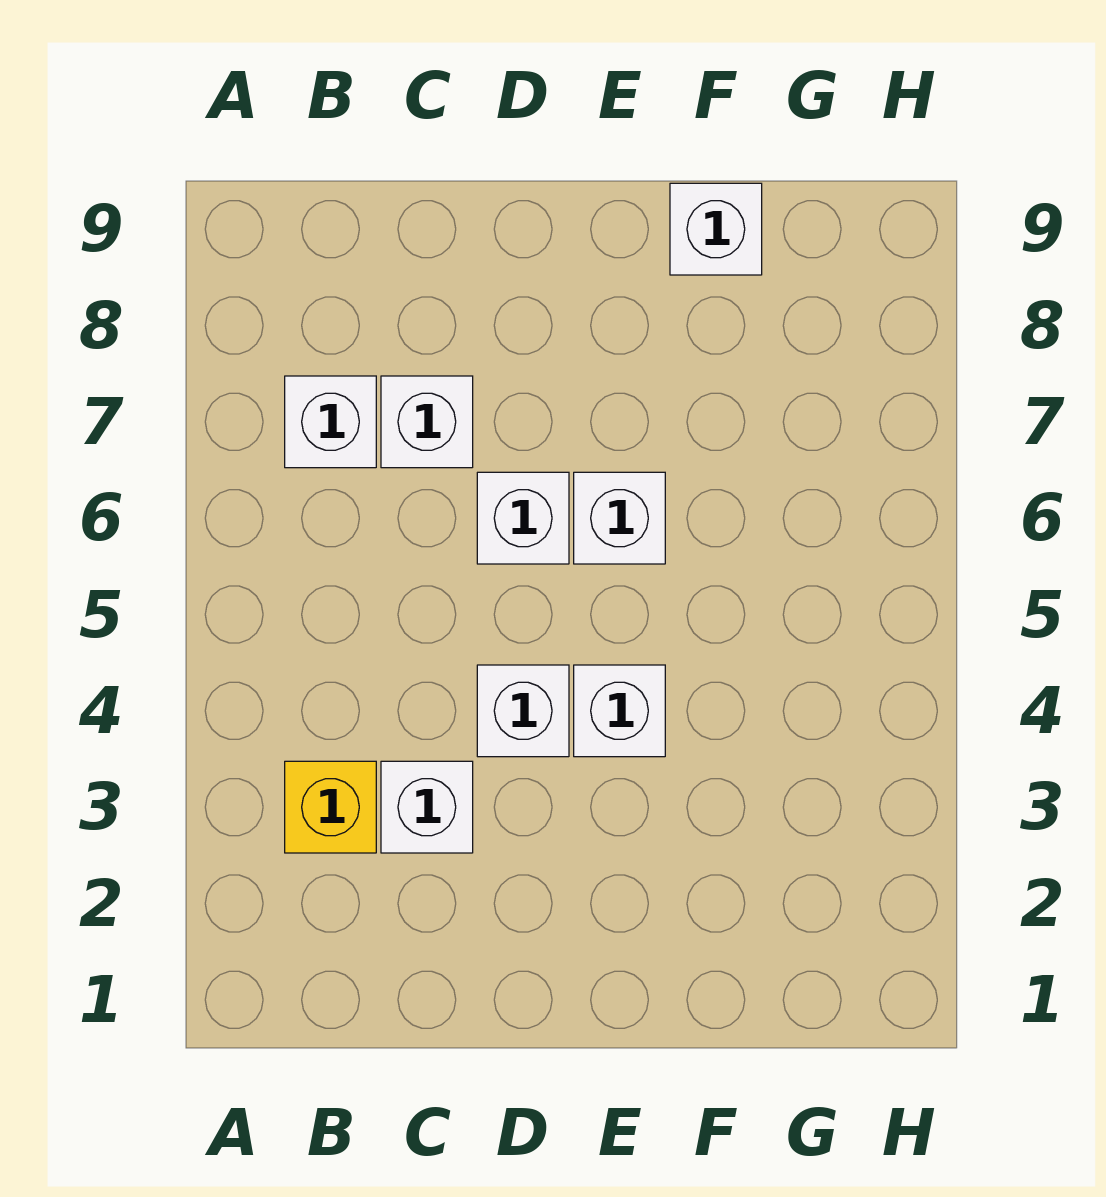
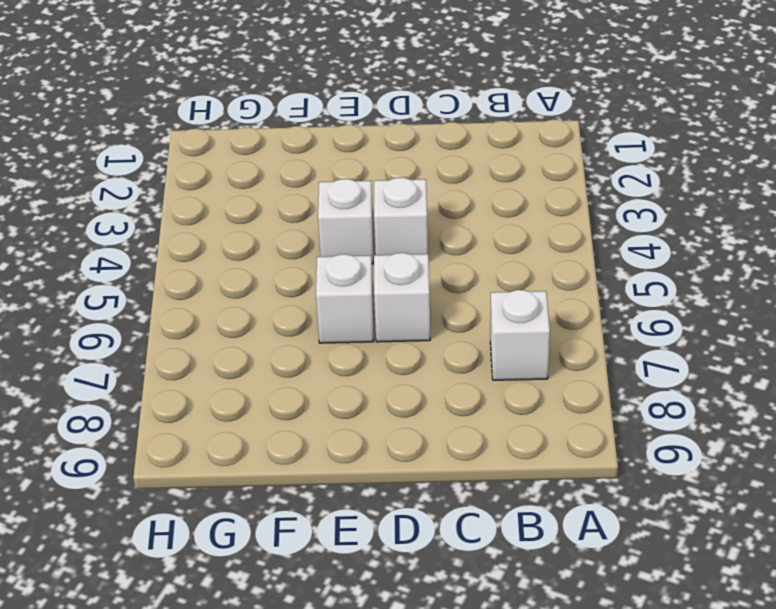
none -> yellow 1x1 brick [285,761,376,853]
none -> white 1x1 brick [381,761,473,853]

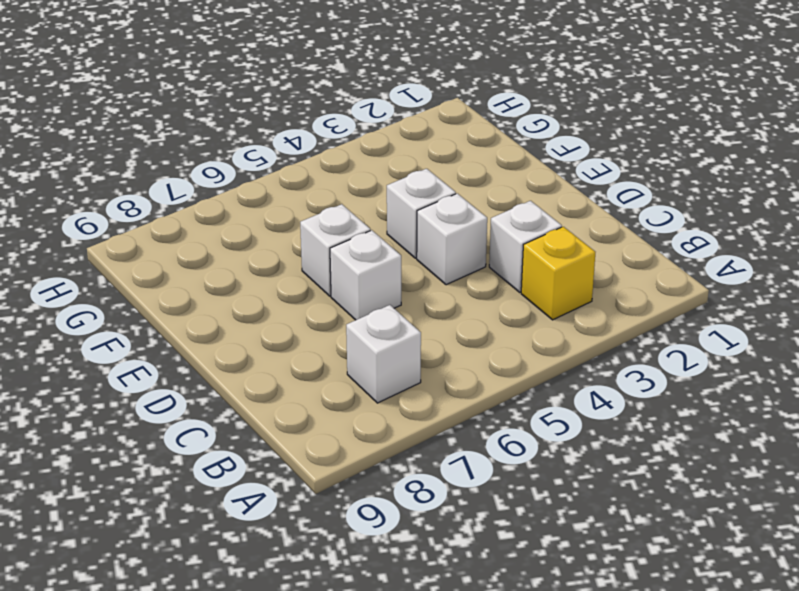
none -> white 1x1 brick [381,376,473,468]
none -> white 1x1 brick [670,183,762,275]

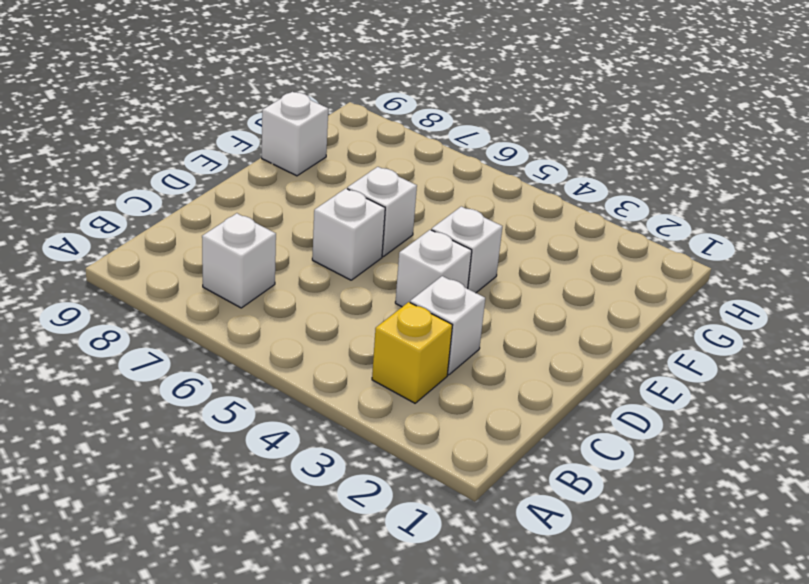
none -> white 1x1 brick [381,376,473,468]

